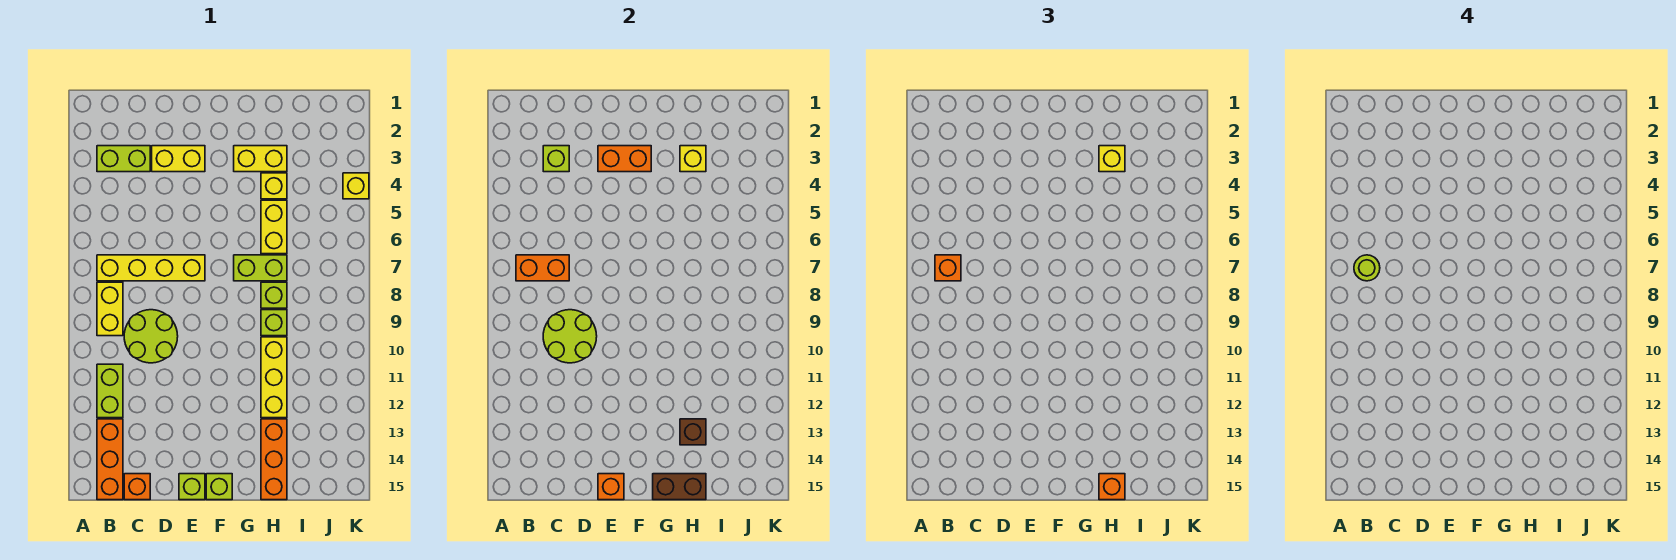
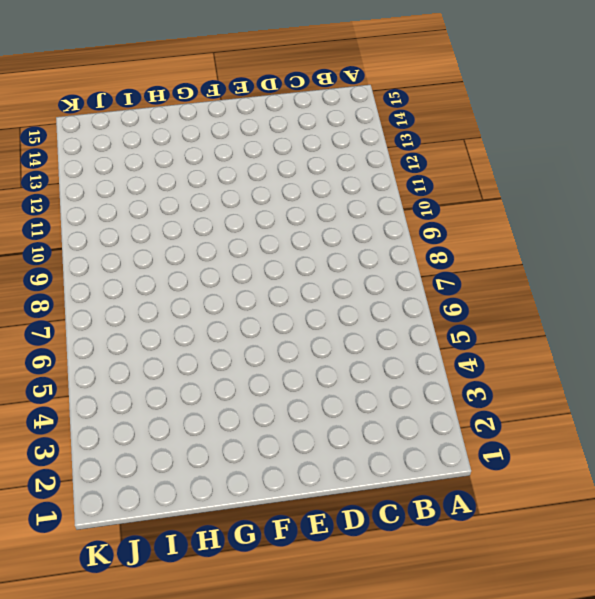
none -> lime 1x2 brick [97,146,150,172]
none -> yellow 1x4 brick [97,255,205,281]
none -> yellow 1x2 brick [97,282,123,336]
none -> lime 1x2 brick [97,364,123,418]

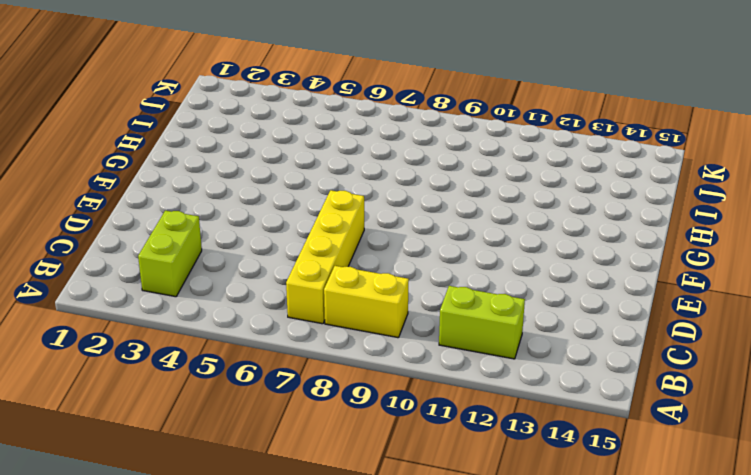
none -> orange 1x3 brick [97,419,123,500]
none -> lime 2x2 round brick [124,310,178,363]
none -> orange 1x1 brick [124,474,150,500]
none -> yellow 1x2 brick [152,146,205,172]

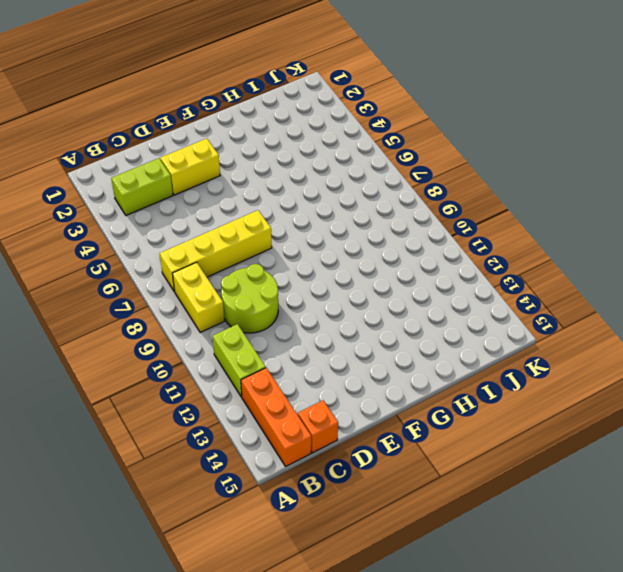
none -> lime 1x1 brick [179,474,205,500]
none -> lime 1x1 brick [206,474,232,500]
none -> yellow 1x2 brick [234,146,287,172]
none -> lime 1x2 brick [234,255,287,281]

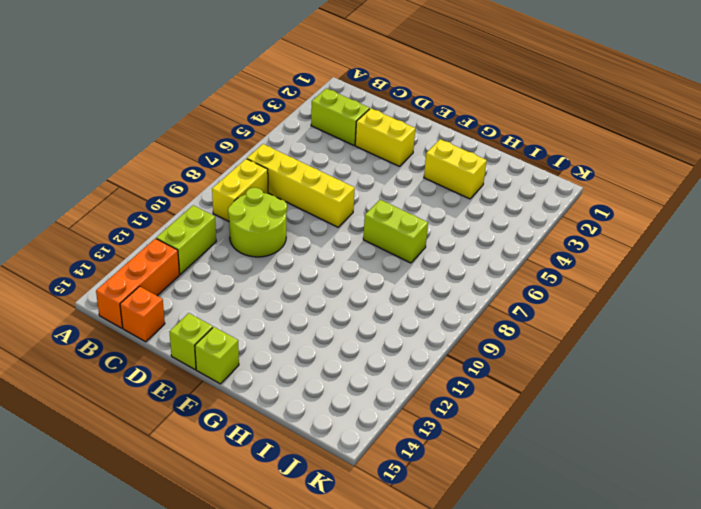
none -> yellow 1x1 brick [261,173,287,199]
none -> yellow 1x2 brick [261,200,287,254]
none -> lime 1x1 brick [261,282,287,308]
none -> lime 1x1 brick [261,310,287,336]

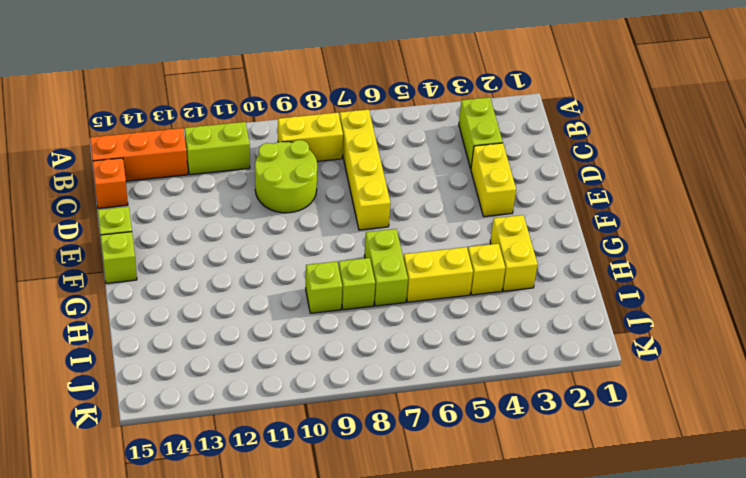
none -> yellow 1x3 brick [261,337,287,418]
none -> orange 1x3 brick [261,419,287,500]
none -> yellow 1x1 brick [343,173,369,199]
none -> orange 1x2 brick [516,255,569,281]

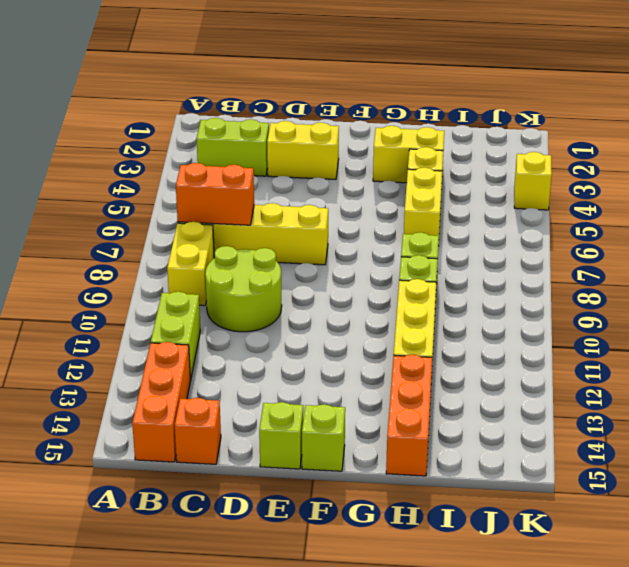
none -> lime 1x2 brick [234,255,287,281]
none -> lime 1x1 brick [543,146,569,172]
none -> lime 2x2 round brick [543,310,597,363]
none -> orange 1x2 brick [598,146,651,172]

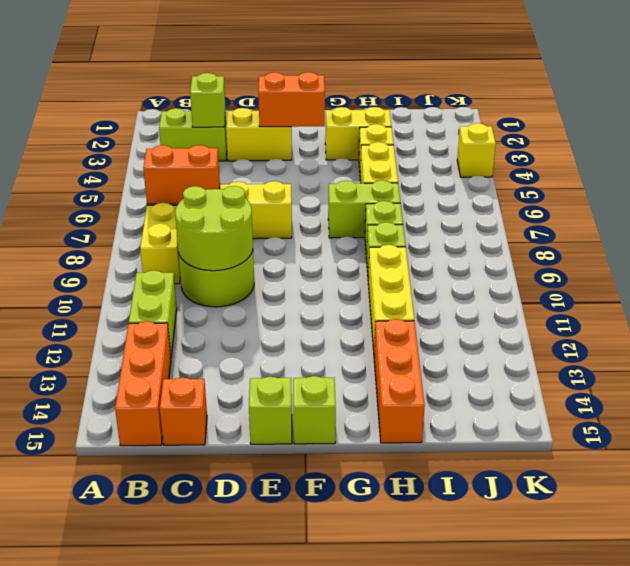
none -> orange 1x1 brick [598,474,624,500]
none -> brown 1x2 brick [653,474,706,500]
none -> yellow 1x1 brick [680,146,706,172]
none -> brown 1x1 brick [680,419,706,445]

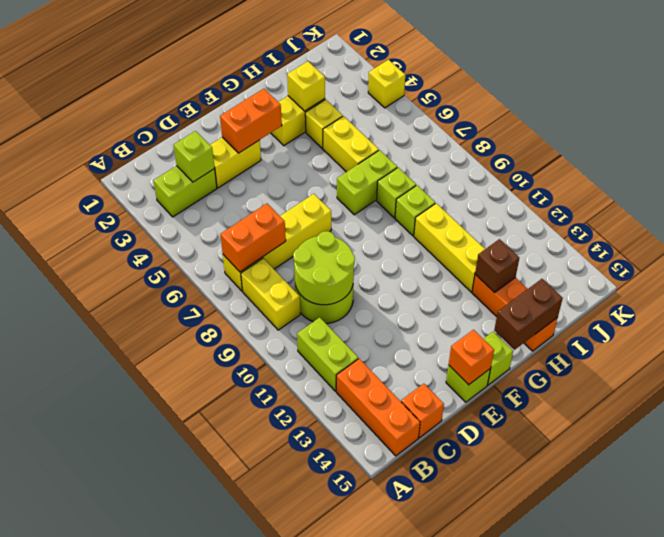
none -> orange 1x1 brick [935,255,961,281]
none -> yellow 1x1 brick [1099,146,1125,172]
none -> orange 1x1 brick [1099,474,1125,500]
none -> lime 1x1 round brick [1354,255,1380,281]

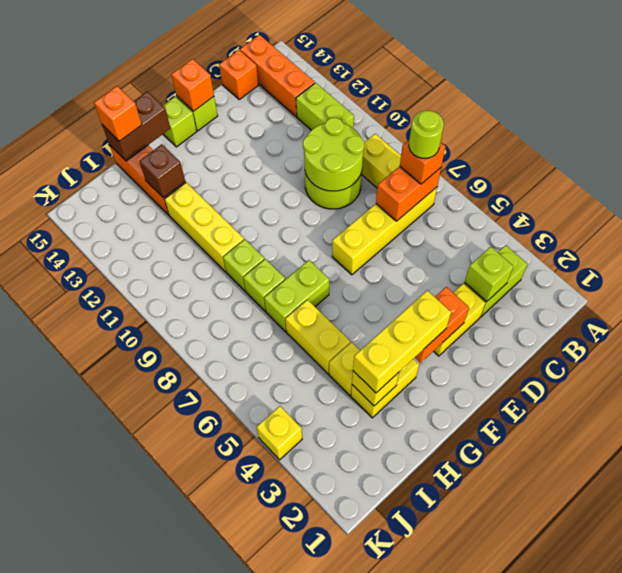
yellow 1x3 brick [353,291,451,393] -> yellow 1x1 brick [1099,146,1125,172]

